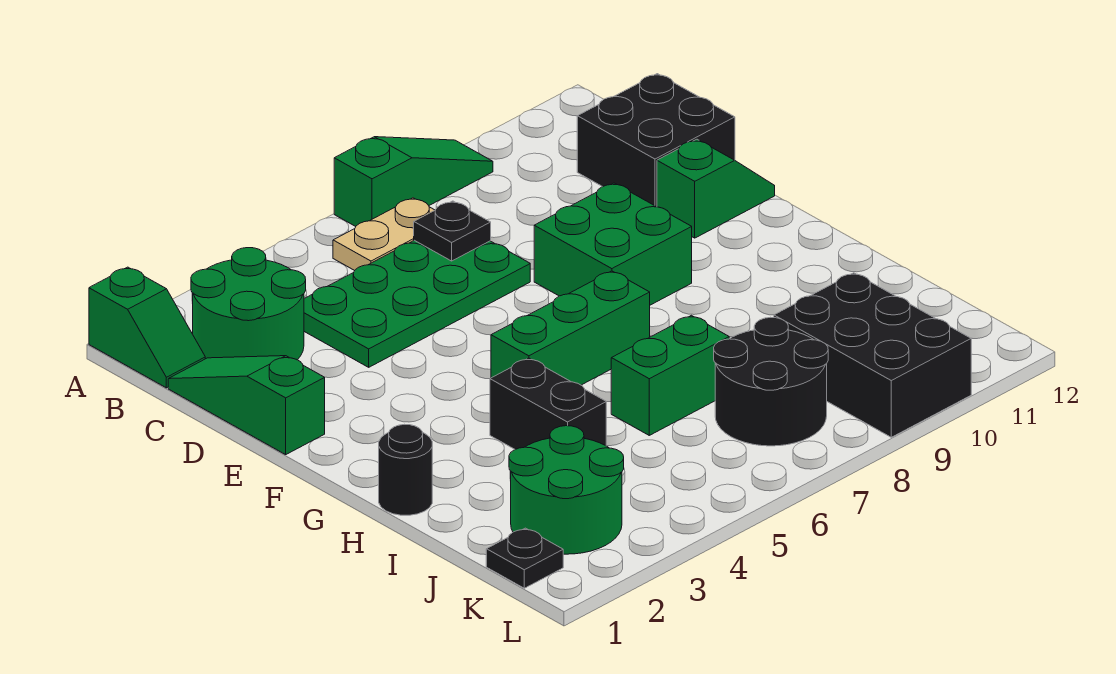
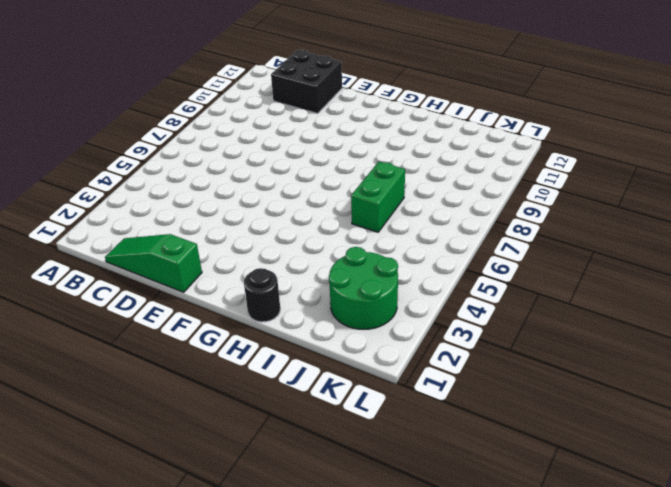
none -> green 1x2 slope [89,267,205,388]
none -> green 1x3 slope [334,137,493,227]
none -> green 2x2 round brick [191,248,306,360]

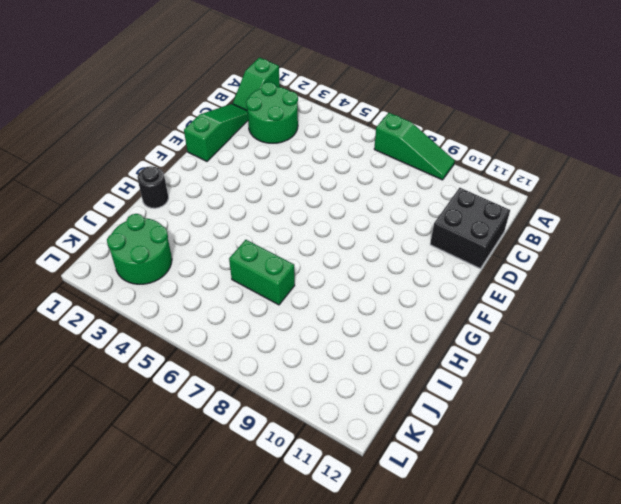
none -> tan 1x2 plate [333,198,435,271]
none -> green 2x4 plate [304,240,530,367]
none -> green 2x2 brick [534,183,692,305]

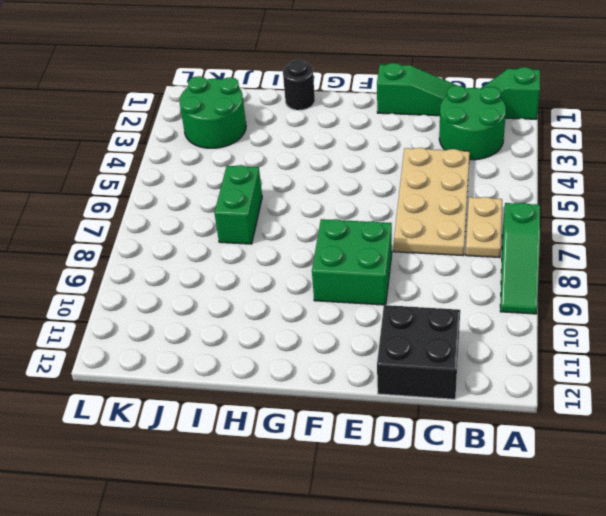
tan 2x4 plate [394,148,470,256] -> green 2x4 plate [304,240,530,367]
none -> green 1x2 slope [657,139,775,238]
none -> green 1x3 brick [491,271,650,385]
none -> black 1x2 brick [490,358,606,449]

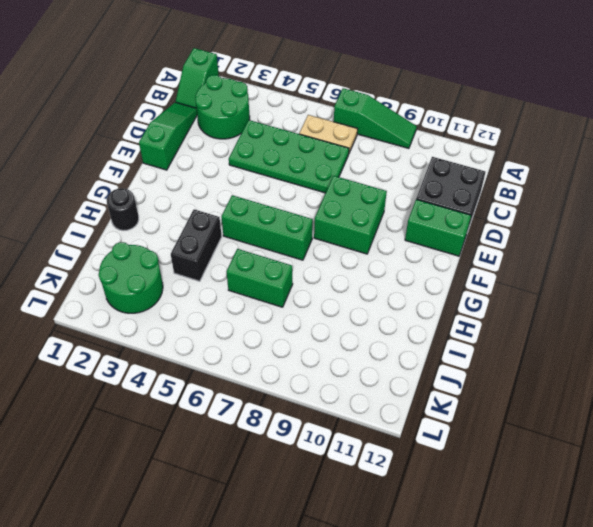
green 1x2 brick [405,199,471,256] -> green 1x2 slope [657,139,775,238]
none -> black 2x2 round brick [714,317,828,446]
none -> black 2x3 brick [774,273,971,437]
none -> black 1x1 plate [486,528,563,588]

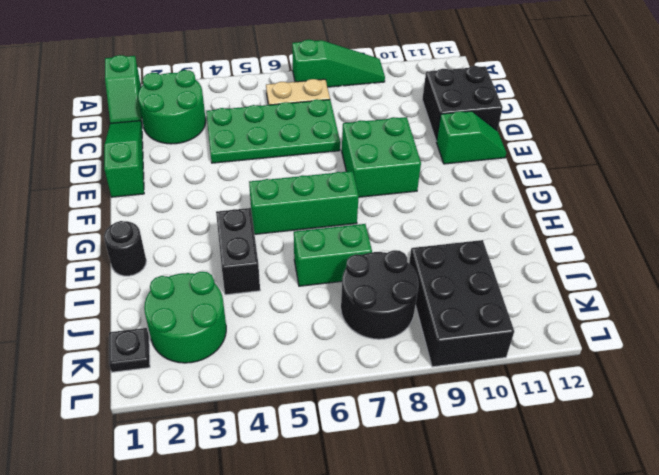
none -> black 1x1 plate [414,201,491,261]

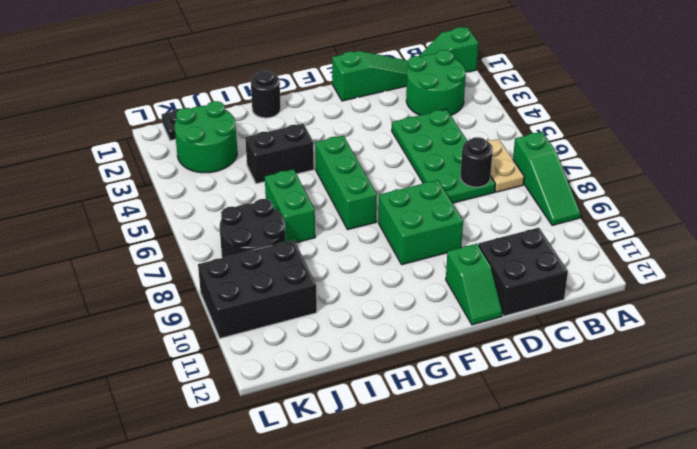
black 1x1 round brick [460,137,493,187] -> black 1x1 plate [414,201,491,261]

